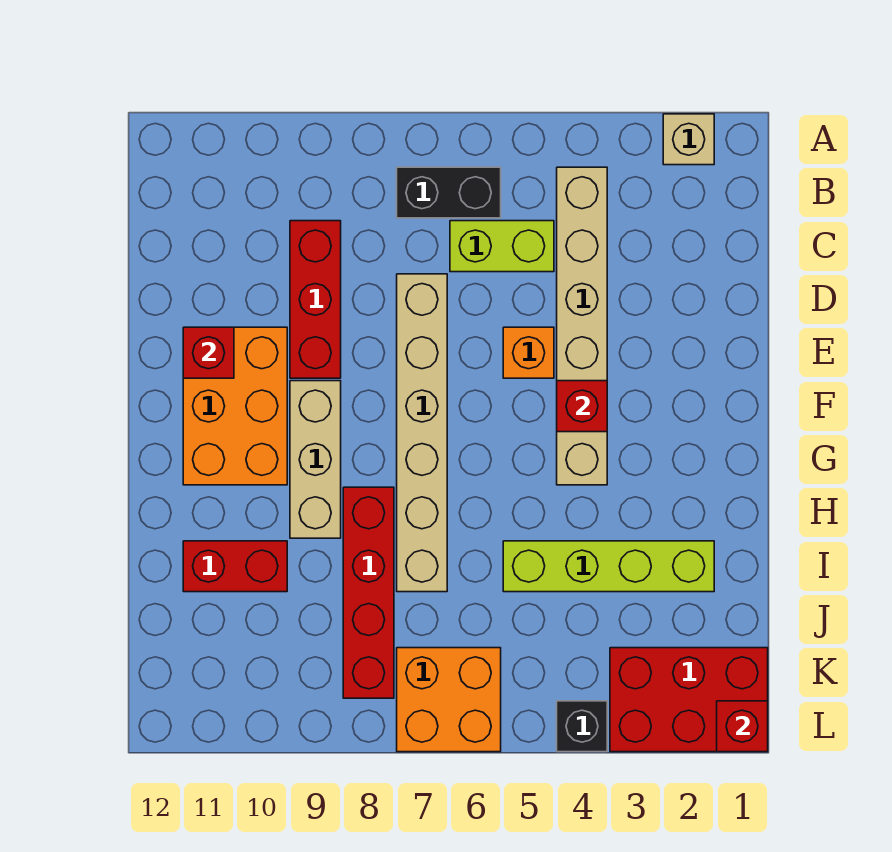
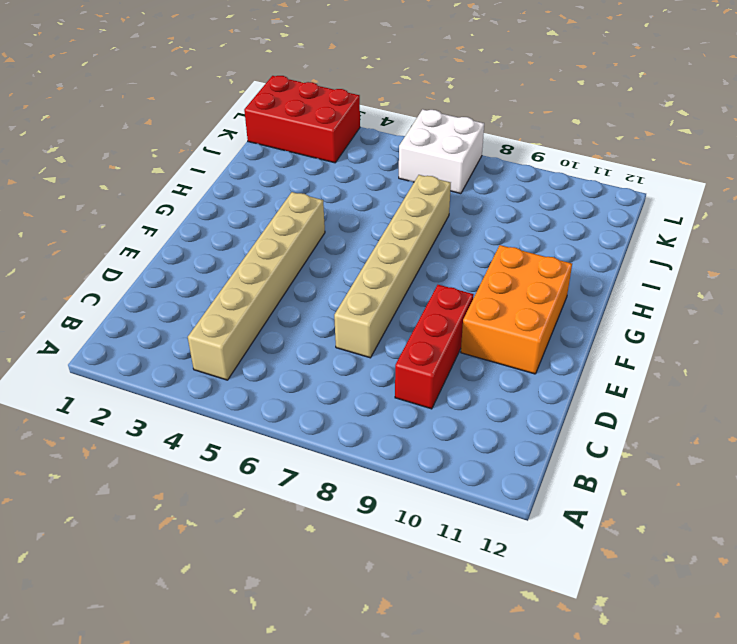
white 2x2 brick [399,109,484,194] -> orange 2x2 brick [397,648,501,752]
none -> tan 1x1 brick [663,114,714,165]
none -> black 1x2 brick [397,167,501,218]
none -> lime 1x2 brick [450,221,554,272]

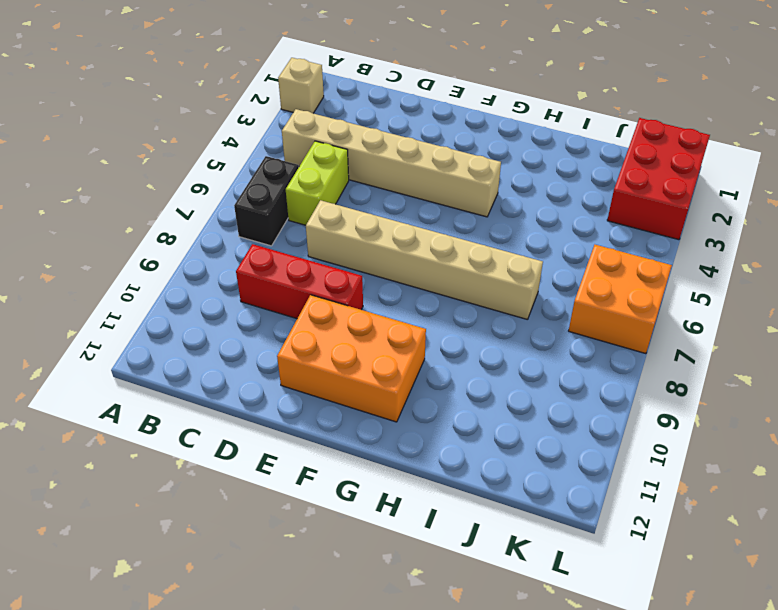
none -> orange 1x1 brick [503,327,554,378]
none -> tan 1x3 brick [290,381,341,538]
none -> red 1x4 brick [343,487,394,698]

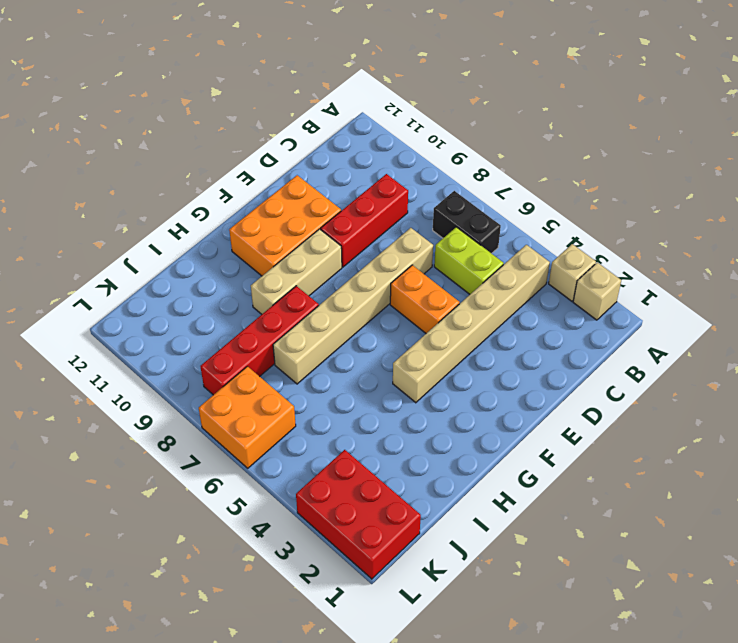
tan 1x1 brick [549,244,596,301] -> none
orange 1x2 brick [390,265,460,333] -> orange 1x1 brick [503,327,554,378]
none -> lime 1x4 brick [503,541,714,592]
none -> red 1x2 brick [183,541,287,592]
none -> black 1x1 brick [557,701,607,752]

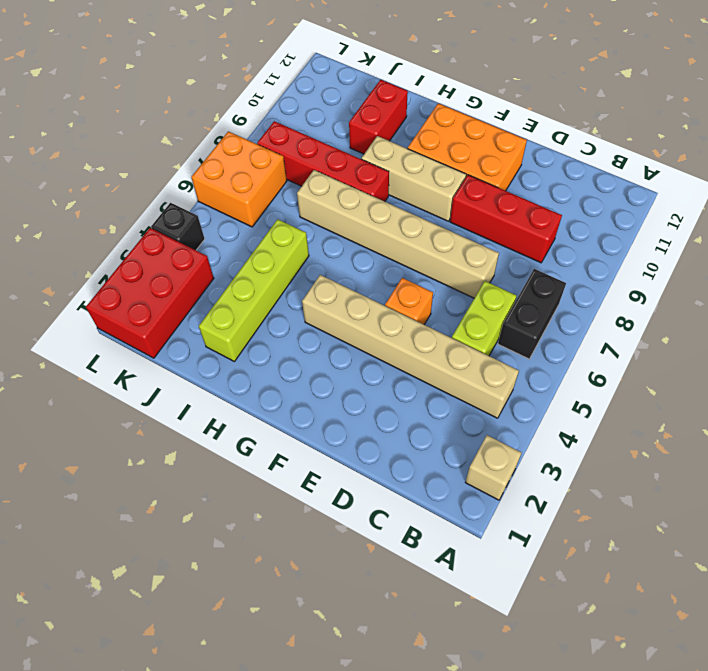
none -> red 1x1 brick [183,327,234,378]
none -> red 1x1 brick [557,381,607,432]
none -> red 1x1 brick [717,701,768,752]

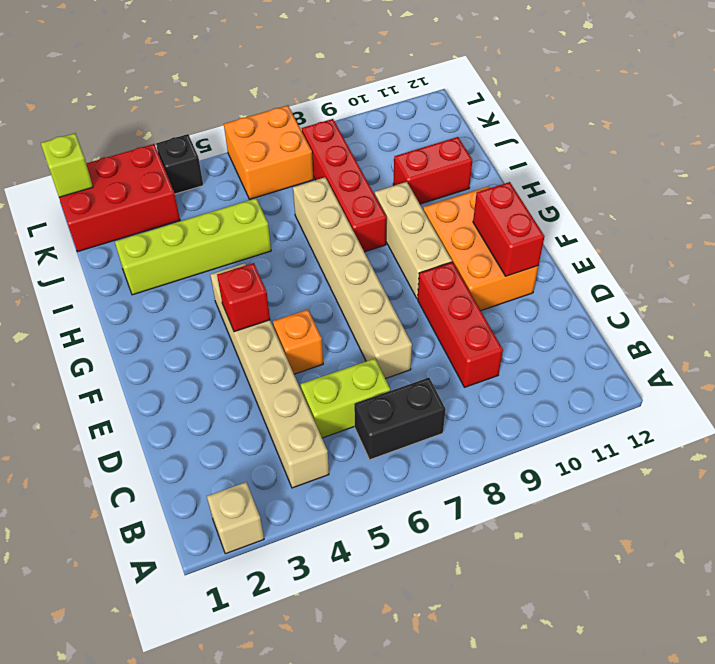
red 1x2 brick [473,182,545,276] -> red 1x1 brick [183,327,234,378]
lime 1x1 brick [41,133,93,197] -> red 1x1 brick [717,701,768,752]

